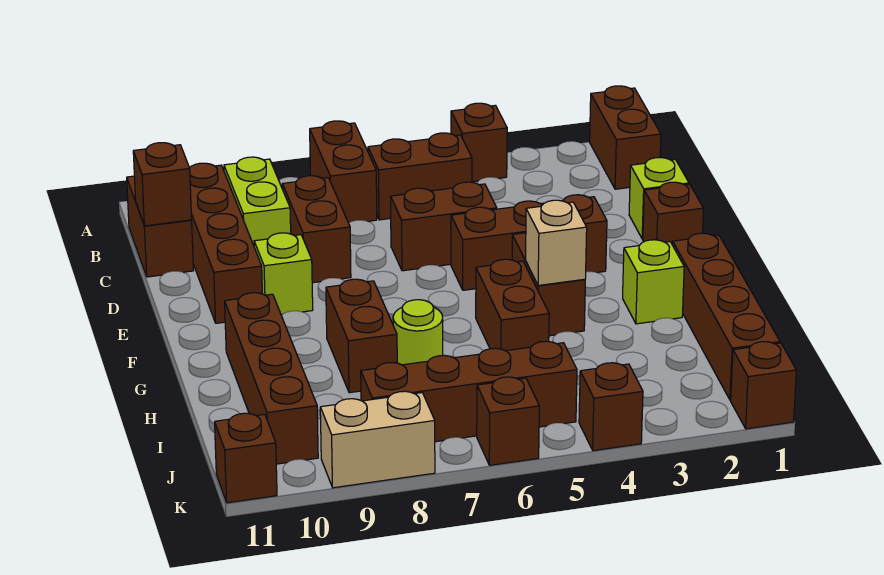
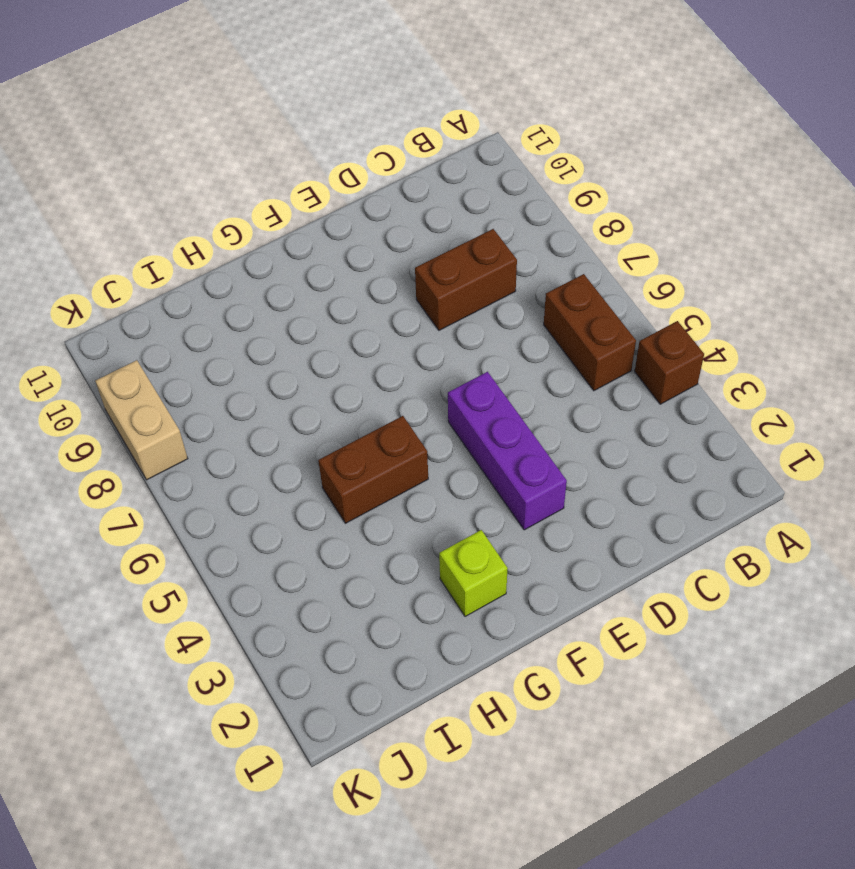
purple 1x3 brick [448,372,567,530] -> brown 1x3 brick [451,195,607,290]
none -> brown 1x2 brick [590,86,661,189]
none -> brown 1x2 brick [310,121,377,223]
none -> lime 1x2 brick [224,157,291,245]

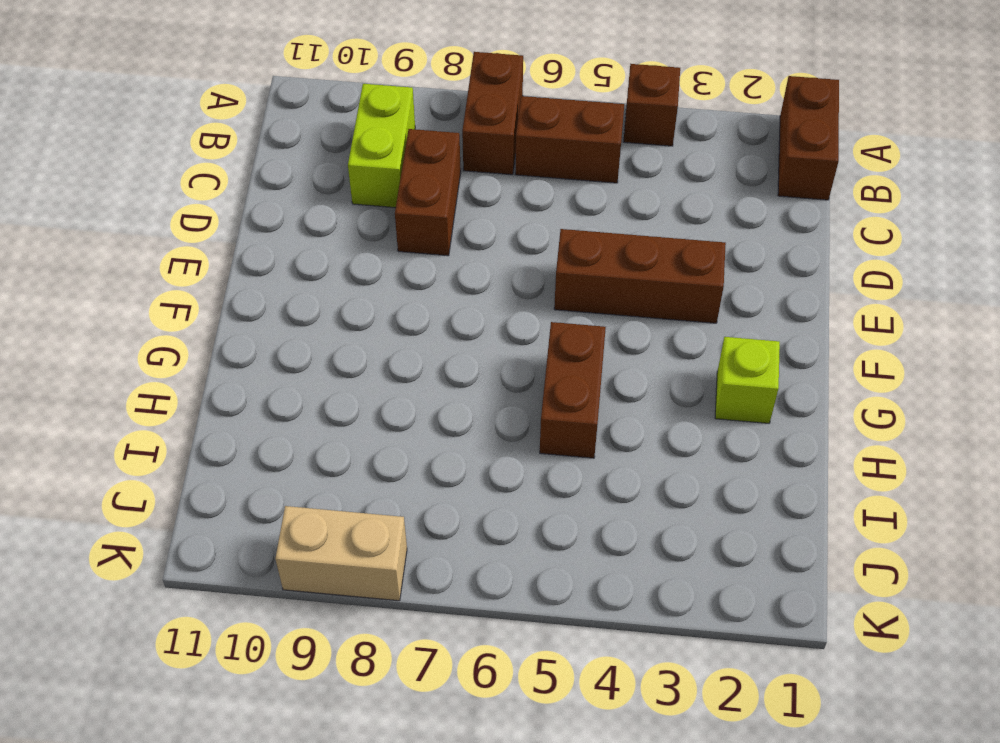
none -> brown 1x4 brick [190,163,262,323]
none -> brown 1x2 brick [127,176,193,277]
none -> lime 1x1 brick [629,157,689,239]

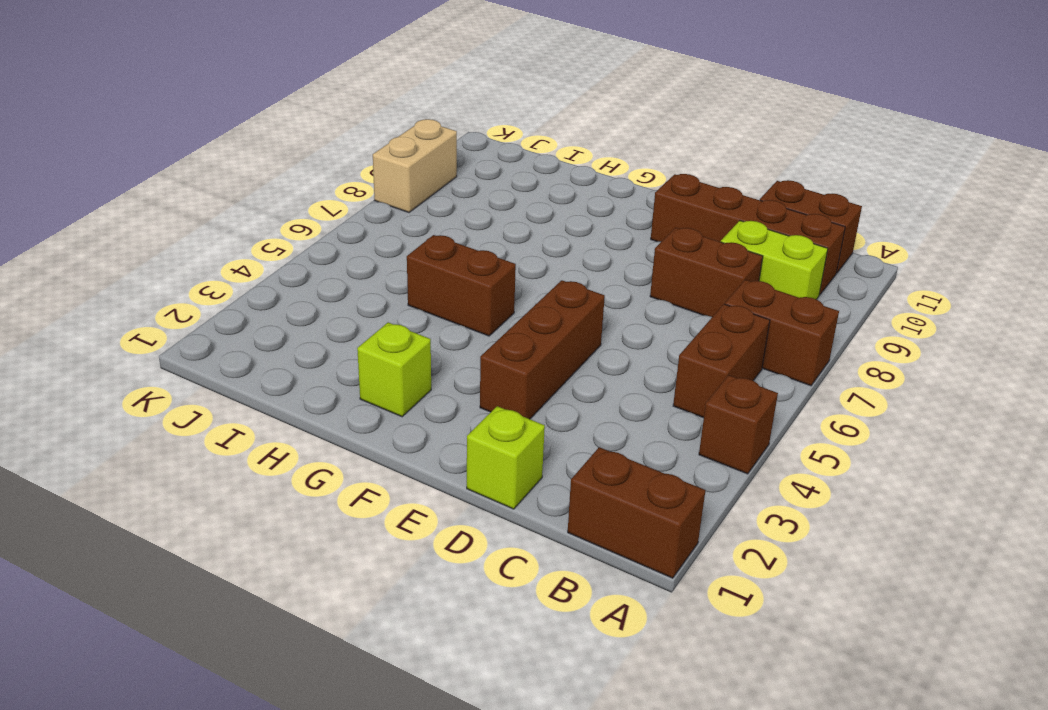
none -> brown 1x2 brick [391,182,497,271]
none -> brown 1x1 brick [643,182,704,245]
none -> lime 1x1 brick [254,233,313,315]

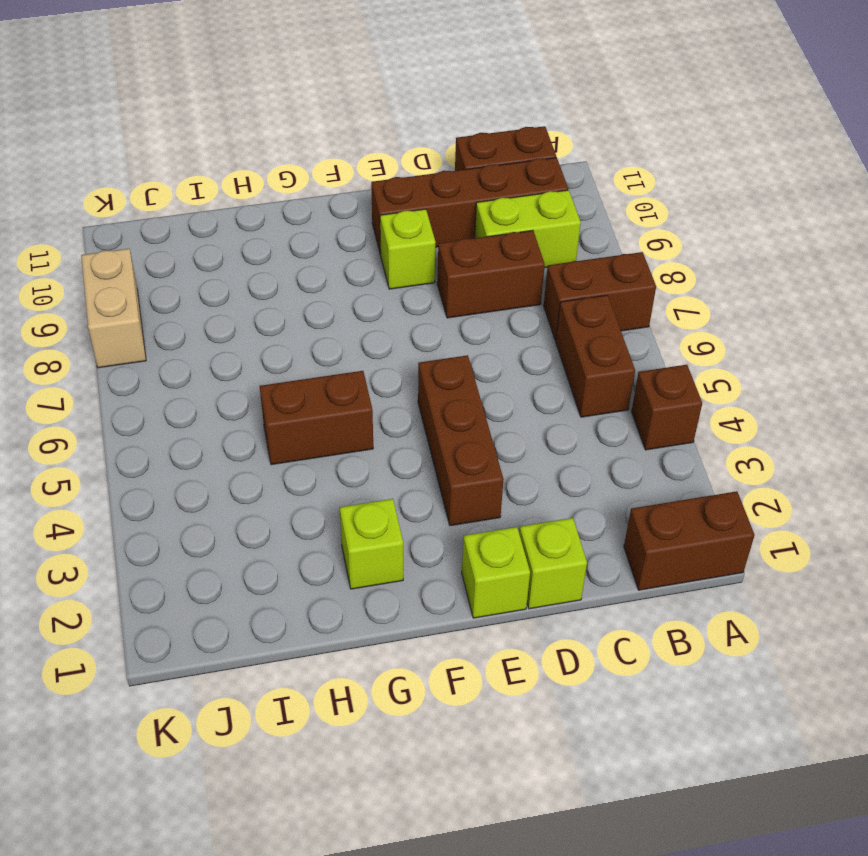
lime 1x1 brick [462,527,530,618] -> brown 1x1 brick [643,182,704,245]
none -> brown 1x2 brick [391,182,497,271]
none -> brown 1x2 brick [512,233,585,336]
none -> brown 1x4 brick [673,233,780,400]

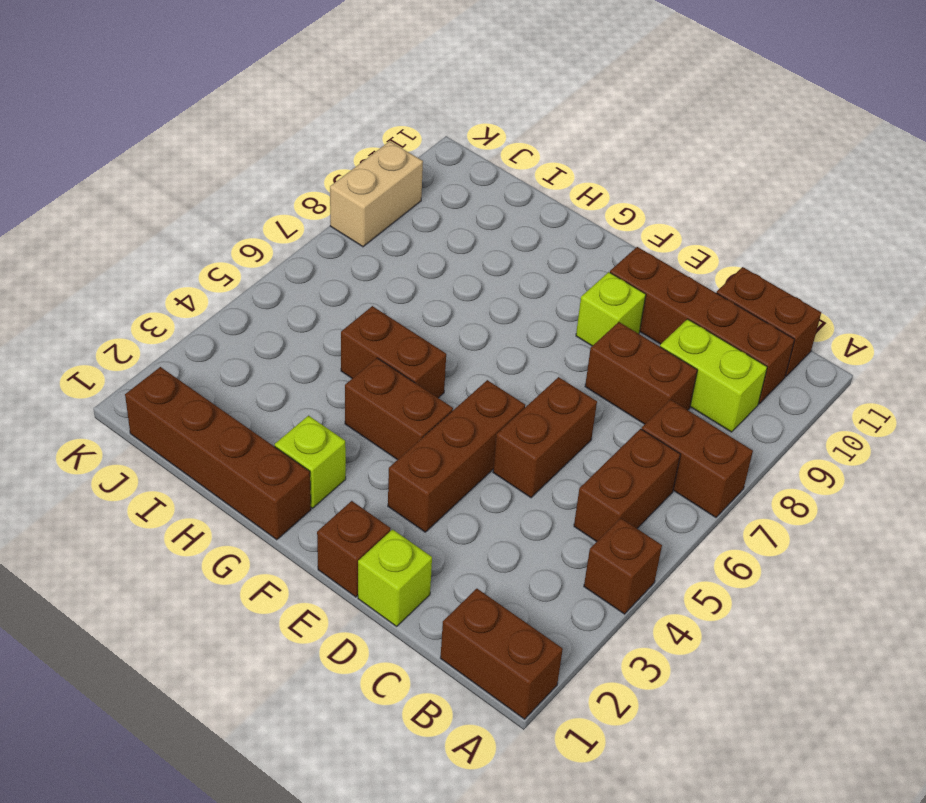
none -> brown 1x2 brick [326,279,397,393]
none -> brown 1x4 brick [225,293,318,464]
none -> lime 1x1 round brick [393,300,443,365]

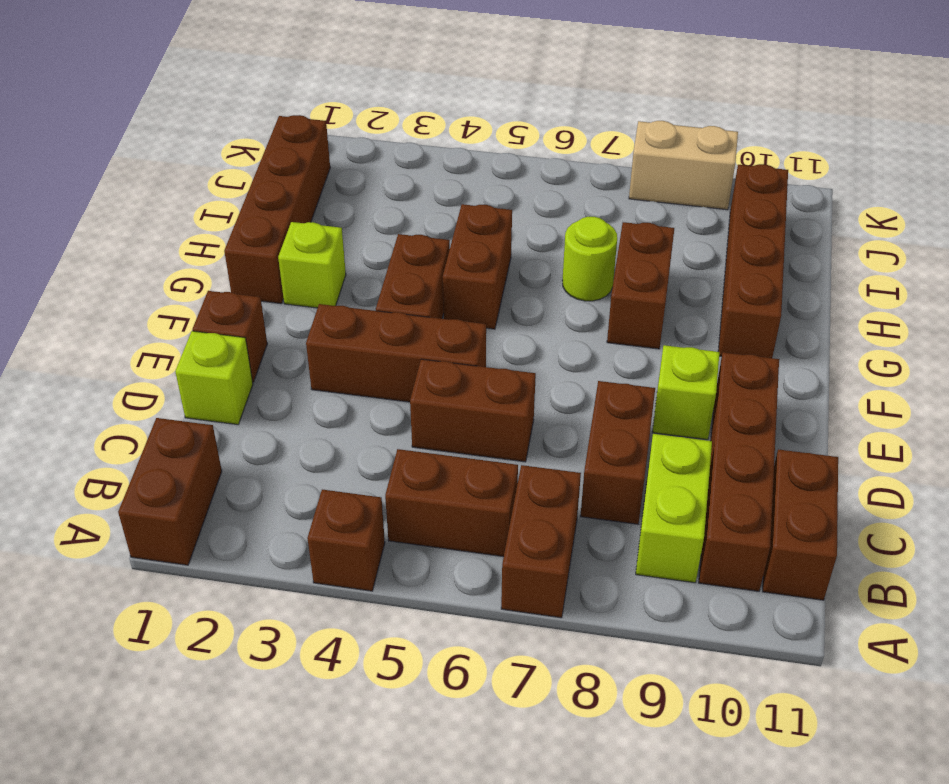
none -> brown 1x4 brick [361,341,577,442]
none -> brown 1x1 brick [731,342,796,429]
none -> brown 1x1 brick [579,363,643,451]

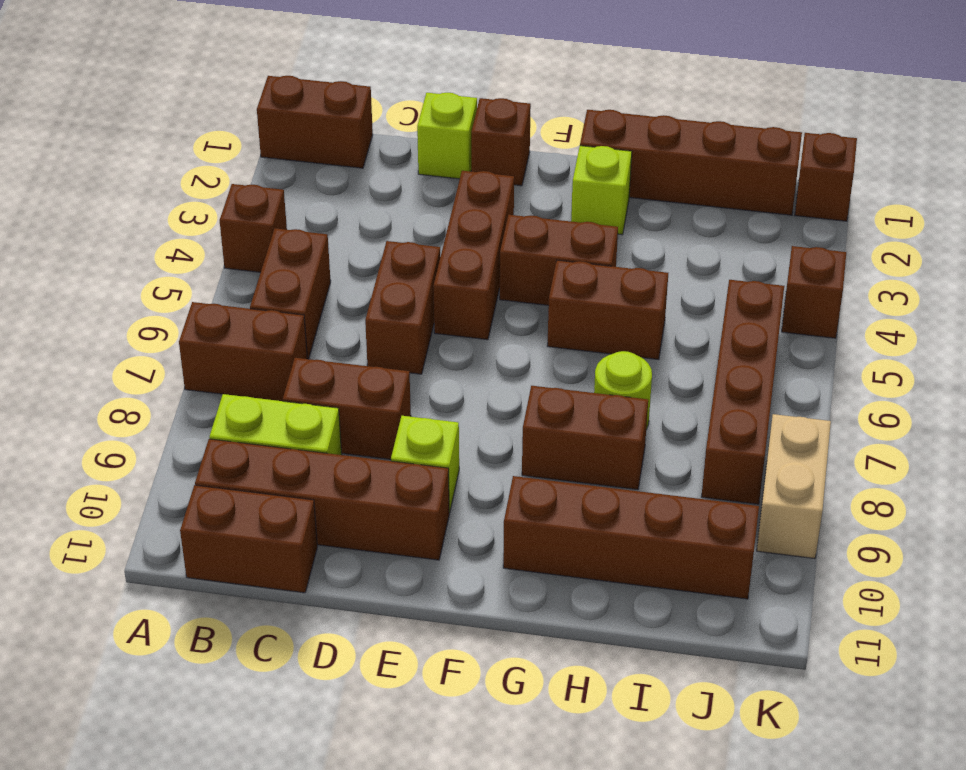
none -> brown 1x1 brick [477,377,539,465]
none -> brown 1x1 brick [215,413,277,503]
none -> brown 1x1 brick [133,143,192,226]

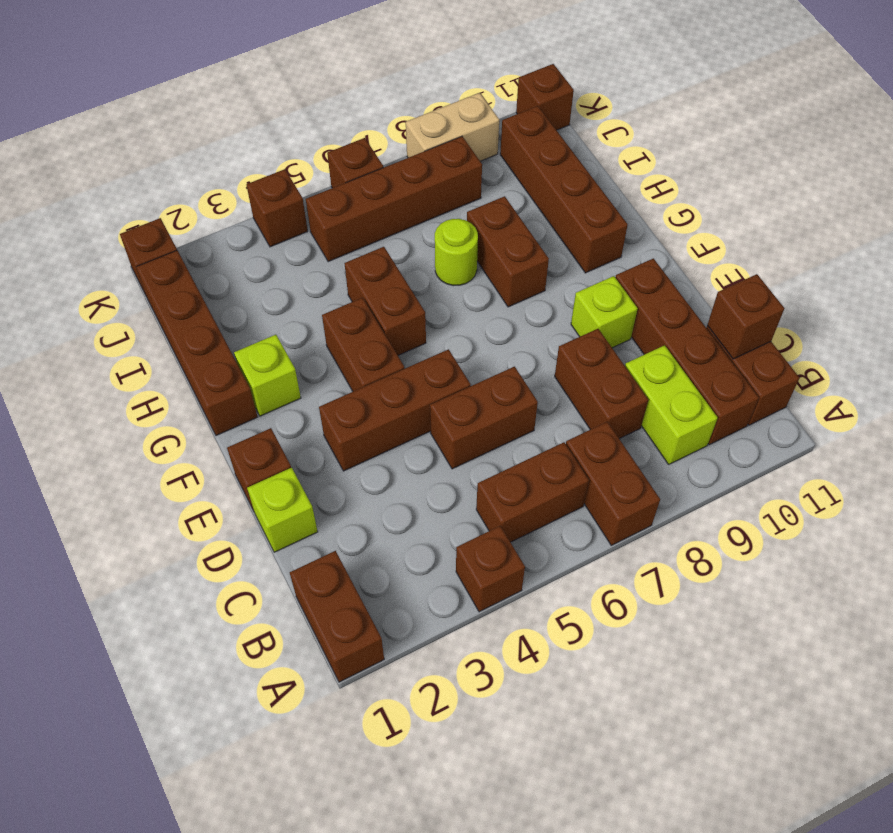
none -> tan 1x1 brick [526,200,587,286]

